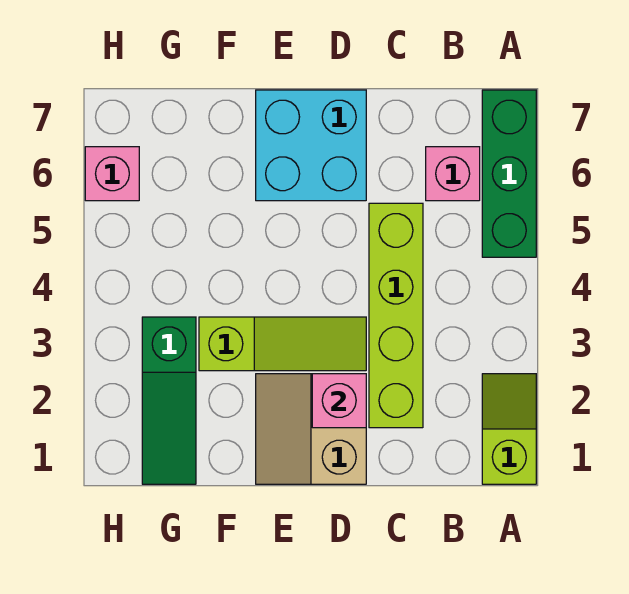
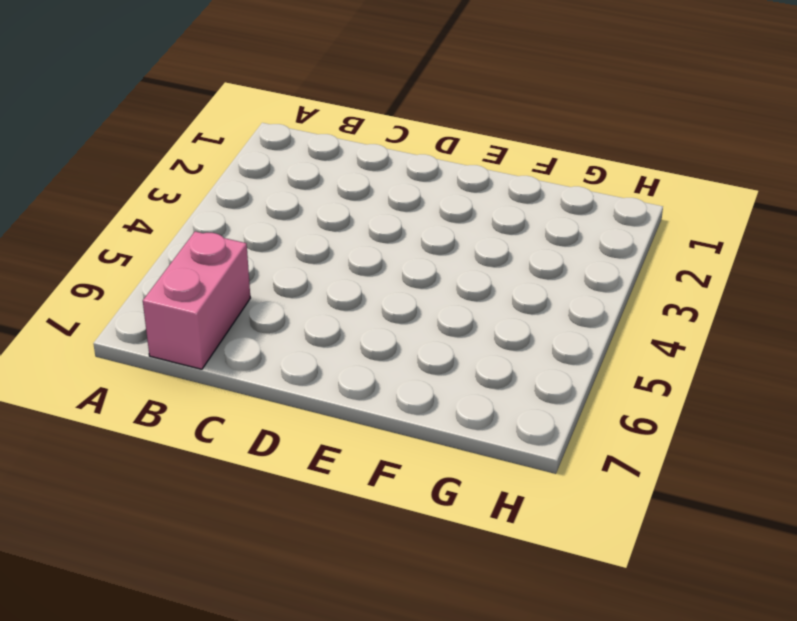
pink 1x2 brick [143,231,250,369] -> pink 1x1 brick [426,147,480,201]
none -> lime 1x2 slope [482,374,536,484]
none -> green 1x3 brick [482,90,536,257]

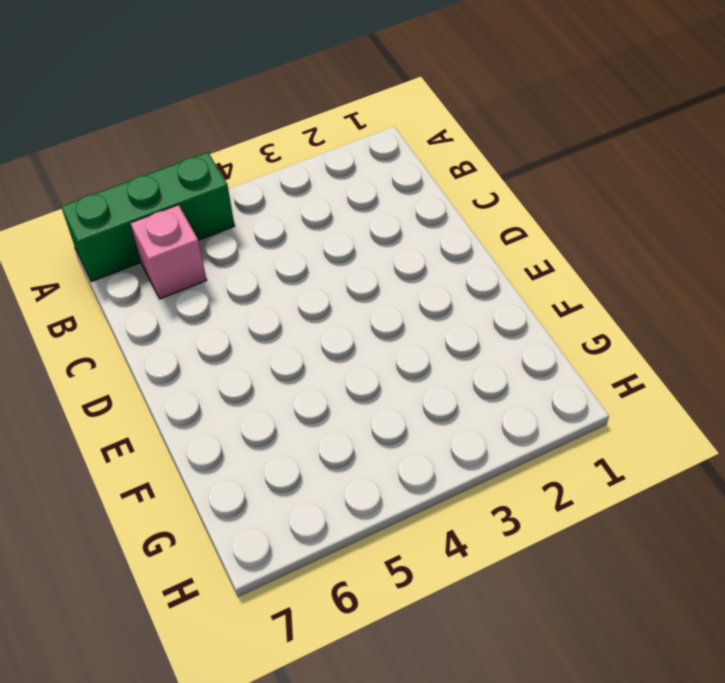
none -> lime 1x2 slope [482,374,536,484]
none -> lime 1x4 brick [369,203,423,428]

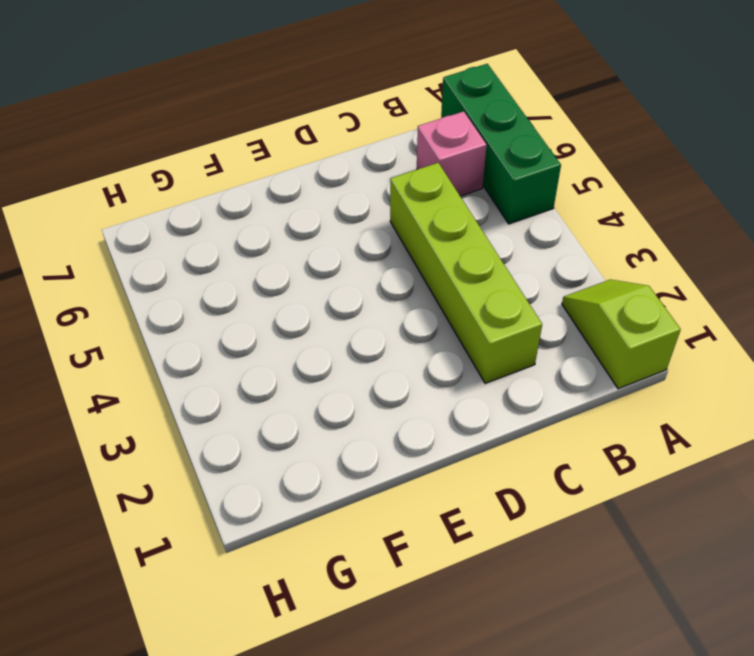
none -> tan 2x2 slope [256,374,366,484]
none -> lime 1x3 slope [199,317,366,371]

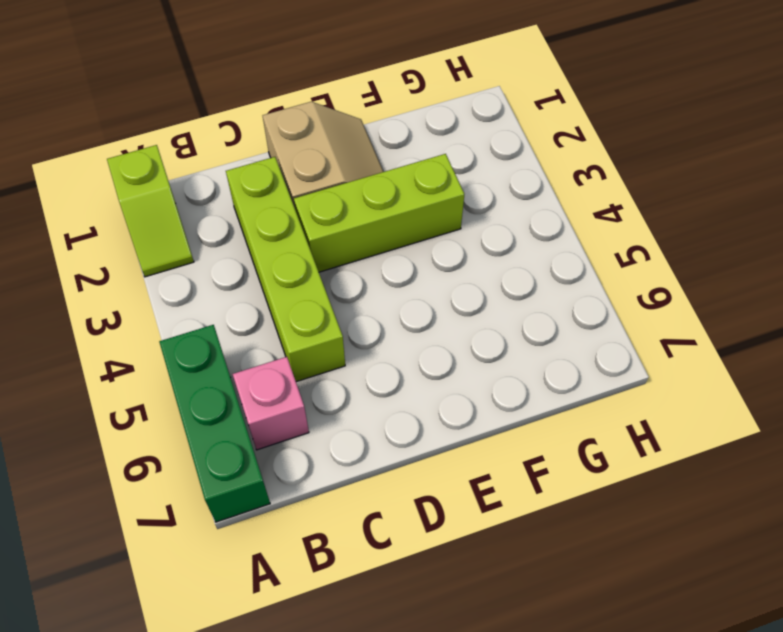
lime 1x3 brick [294,154,464,272] -> lime 1x3 slope [199,317,366,371]
none -> cyan 2x2 brick [256,90,366,201]
none -> green 1x3 slope [142,317,196,484]

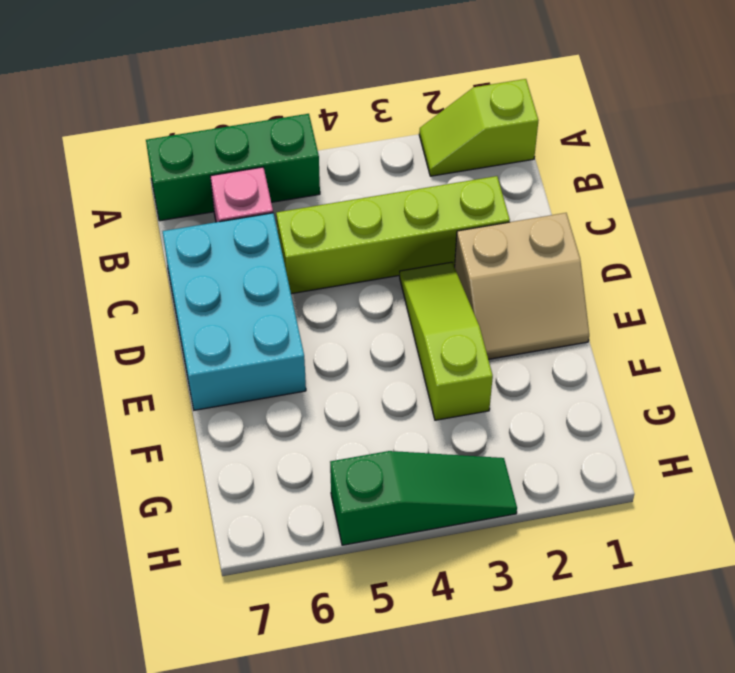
cyan 2x3 brick [163,213,306,410] -> cyan 2x2 brick [256,90,366,201]
green 1x3 slope [330,451,517,545] -> green 1x3 slope moved to [142,317,196,484]
none -> pink 1x1 brick [85,147,139,201]
none -> pink 1x1 brick [312,374,366,428]

